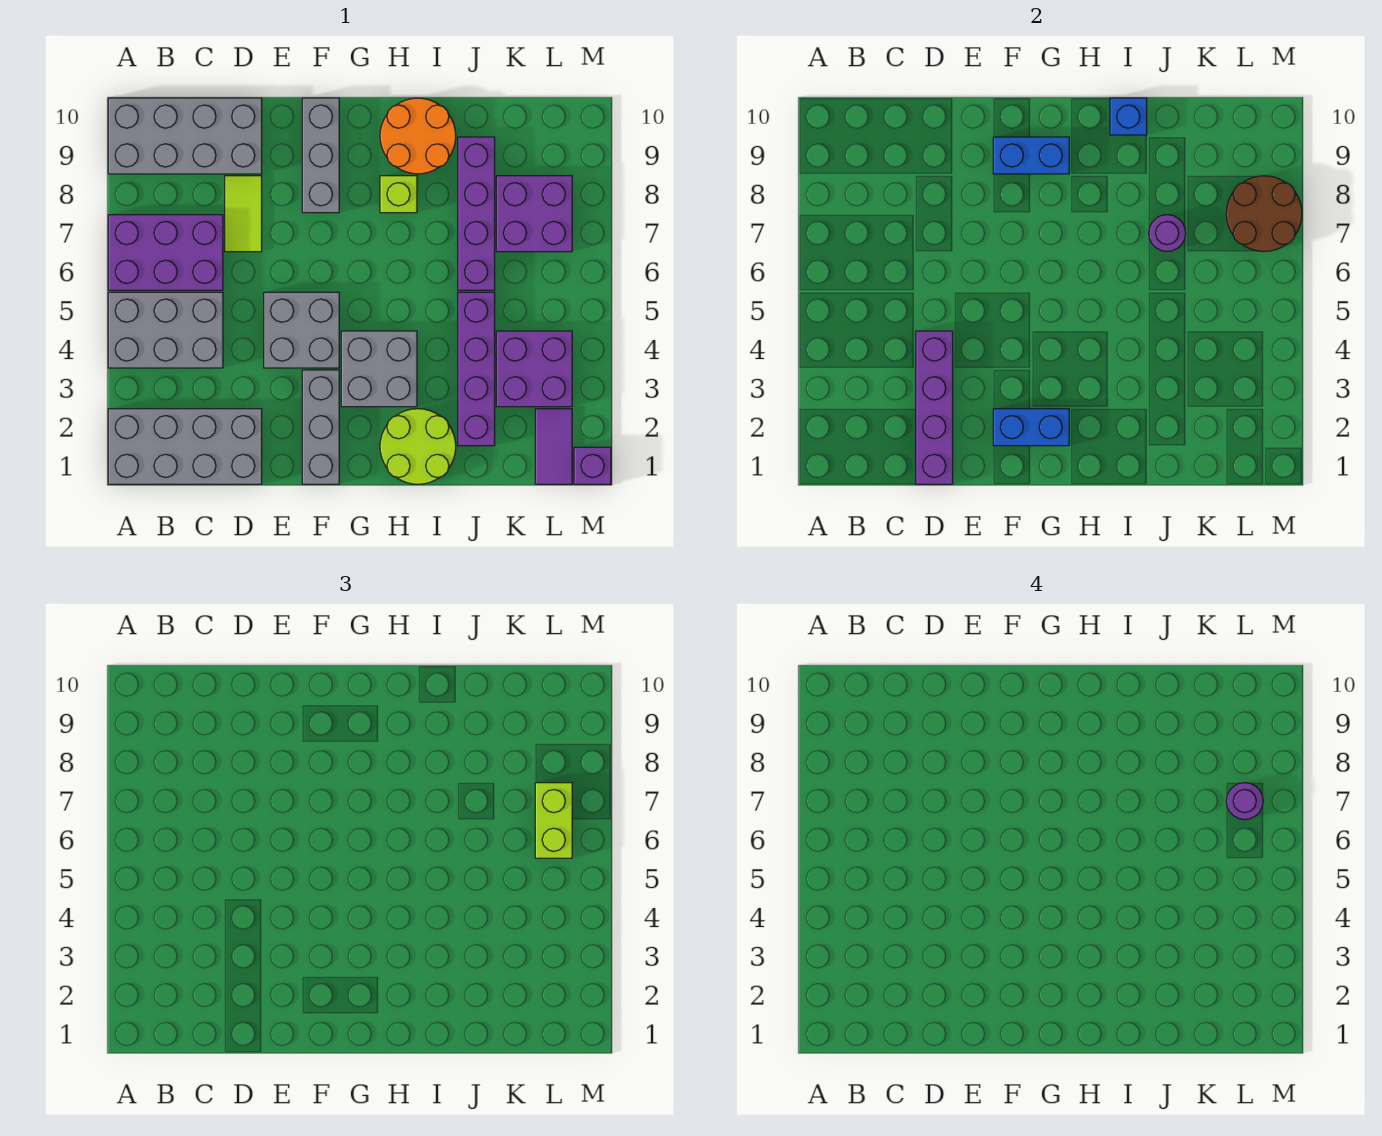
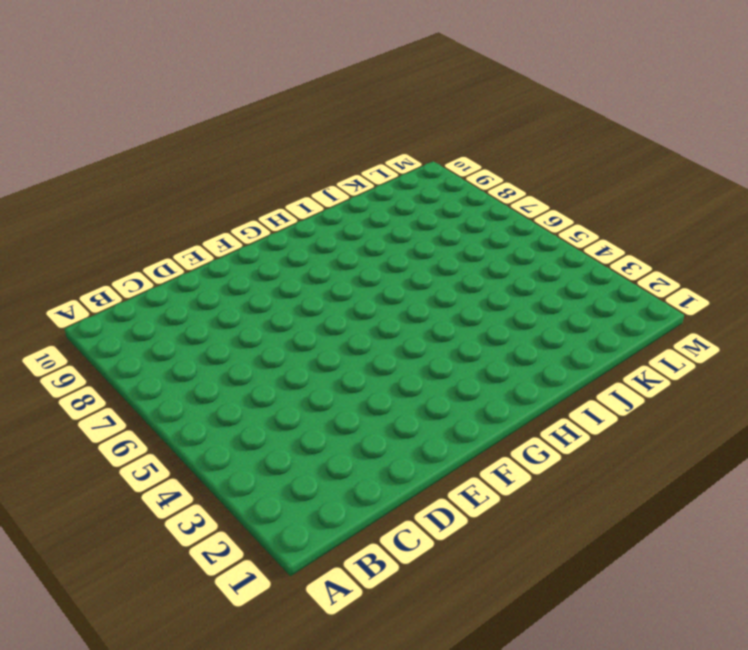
none -> grey 2x4 brick [108,409,262,484]
none -> grey 2x3 brick [108,292,223,368]
none -> purple 2x3 brick [108,215,223,290]

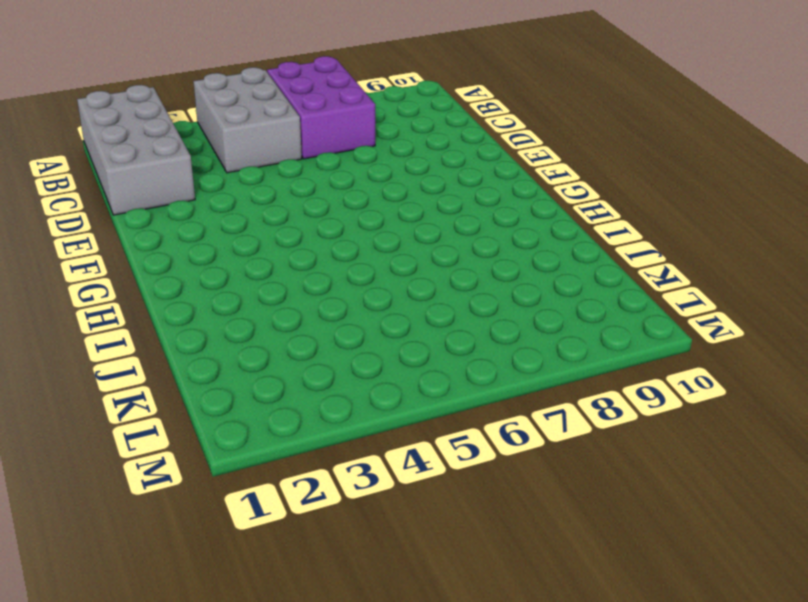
none -> grey 2x4 brick [108,98,262,174]
none -> lime 1x2 tile [225,176,262,252]
none -> grey 2x2 brick [264,292,339,368]

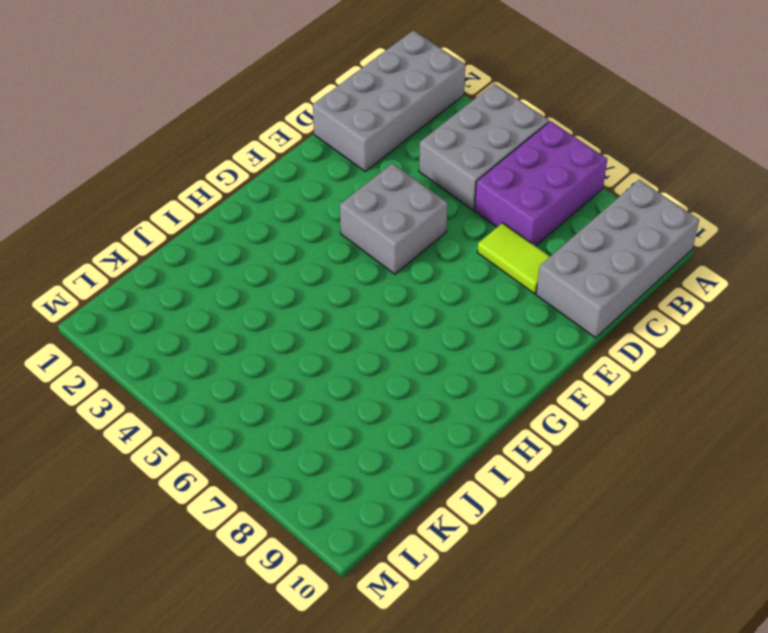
none -> grey 1x3 brick [302,370,339,484]
none -> grey 1x3 brick [302,98,339,213]
none -> grey 2x2 brick [341,331,417,407]

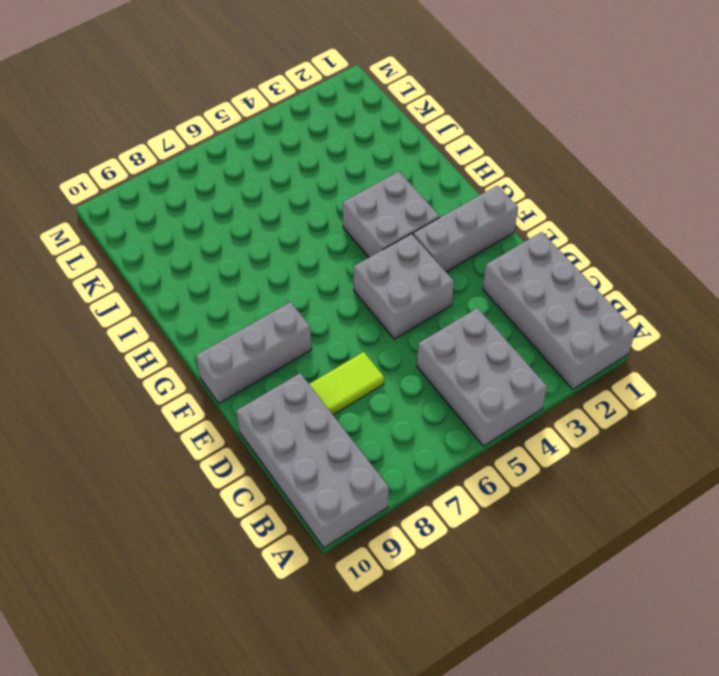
none -> purple 2x3 brick [108,215,223,290]
none -> lime 2x2 round brick [380,409,456,484]
none -> lime 1x1 brick [380,176,417,213]

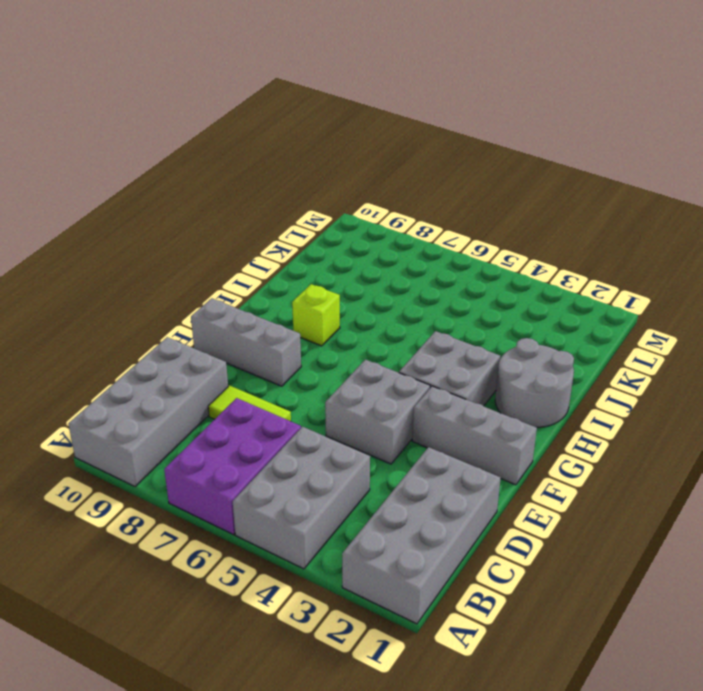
grey 2x2 round brick [495,338,574,427] -> lime 2x2 round brick [380,409,456,484]
none -> orange 2x2 round brick [380,98,456,174]
none -> purple 1x4 brick [458,292,495,446]
none -> purple 1x4 brick [458,137,495,290]

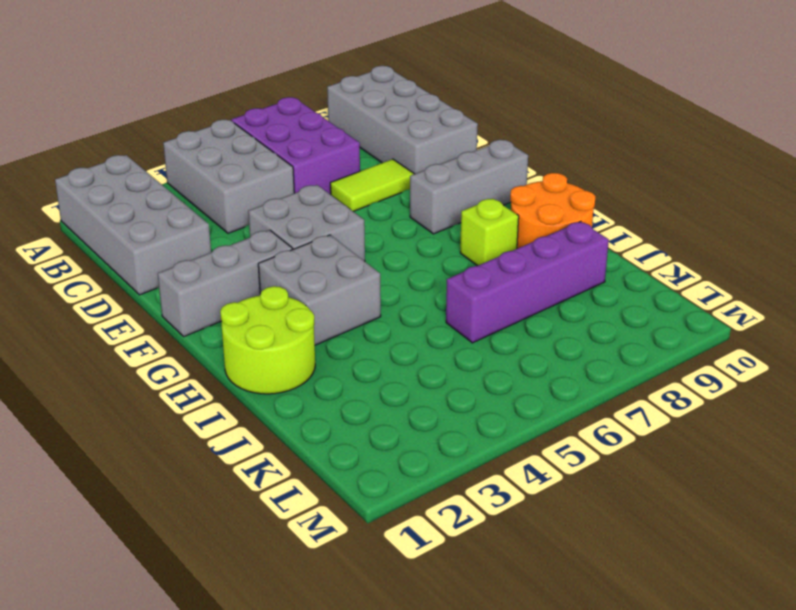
none -> purple 1x4 brick [458,292,495,446]
none -> purple 2x2 brick [496,331,572,407]
none -> purple 2x2 brick [496,176,572,252]

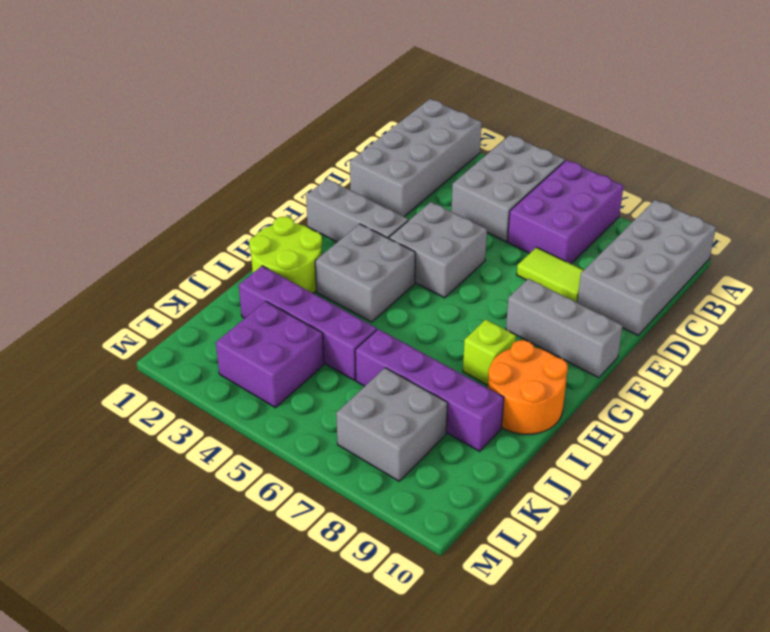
grey 2x2 brick [336,368,448,481] -> purple 2x2 brick [496,176,572,252]
none -> purple 1x2 tile [535,409,572,484]
none -> purple 1x1 brick [574,447,611,484]
none -> purple 1x4 brick [916,331,953,484]

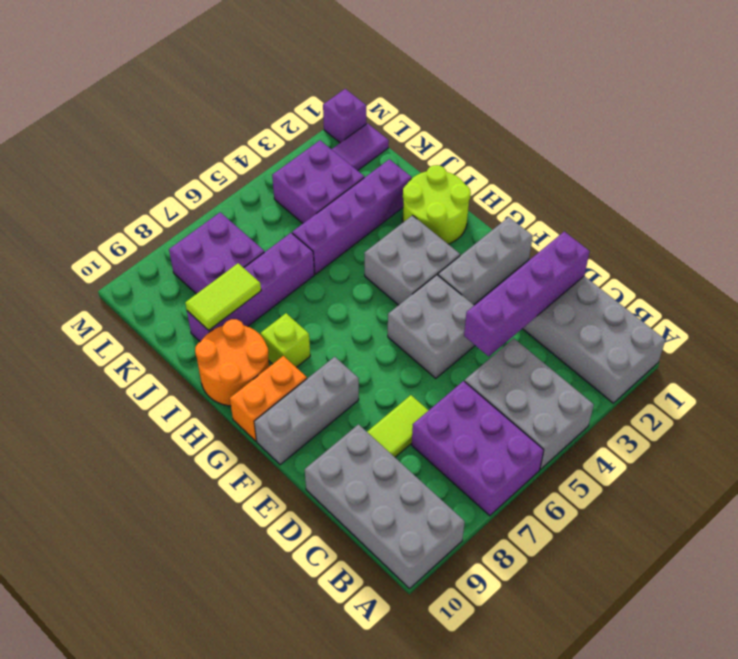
orange 1x2 brick [230,356,307,441] -> none
lime 1x2 tile [185,263,261,330] -> none
none -> blue 1x2 brick [993,409,1069,446]
none -> blue 1x2 brick [993,137,1069,174]
none -> blue 1x1 brick [1110,98,1147,135]

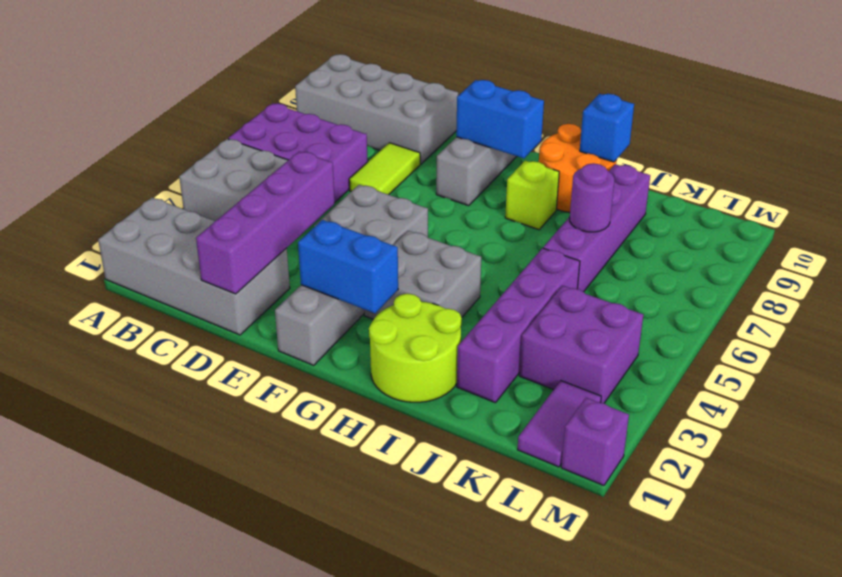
none -> purple 2x2 brick [496,176,572,252]
none -> brown 2x2 round brick [1226,176,1302,252]
none -> lime 1x2 brick [535,783,572,858]

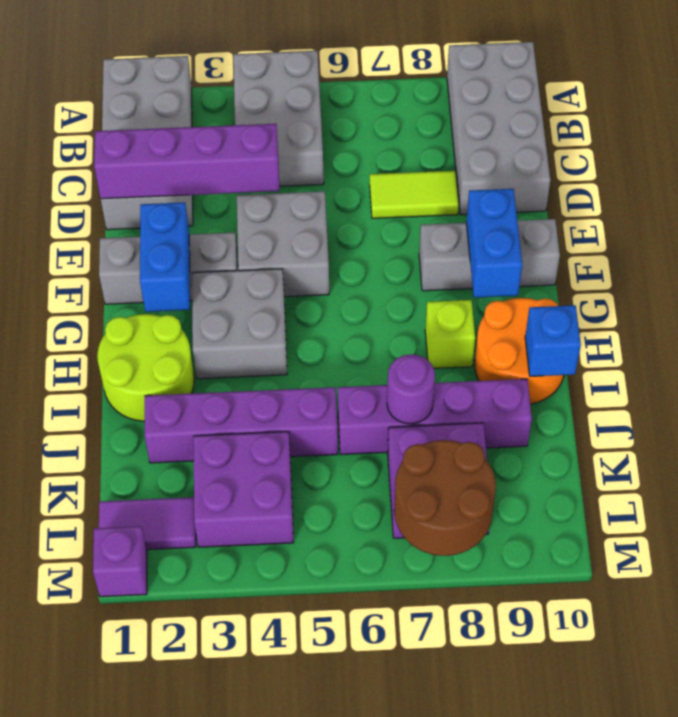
none -> purple 2x3 brick [108,215,223,290]
none -> lime 1x2 brick [535,783,572,858]
none -> purple 1x1 round brick [1226,783,1263,819]

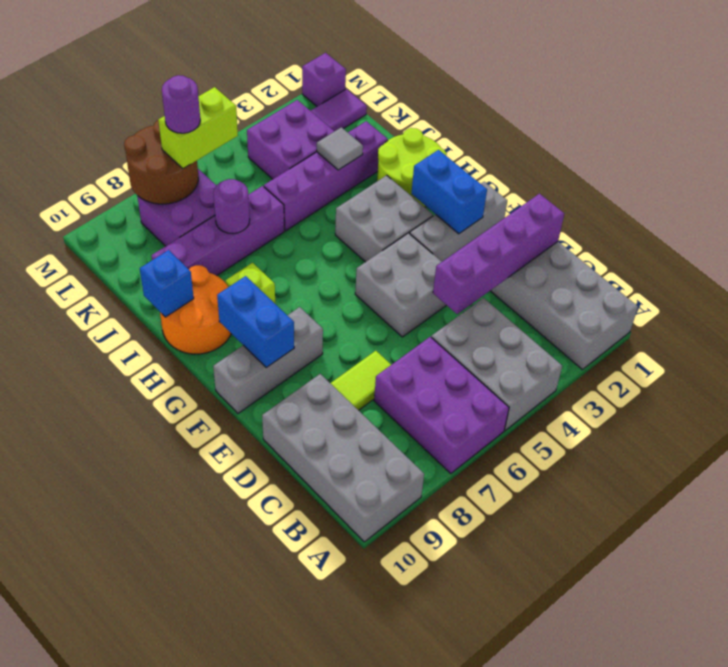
grey 1x1 tile [317,127,363,170] -> none

